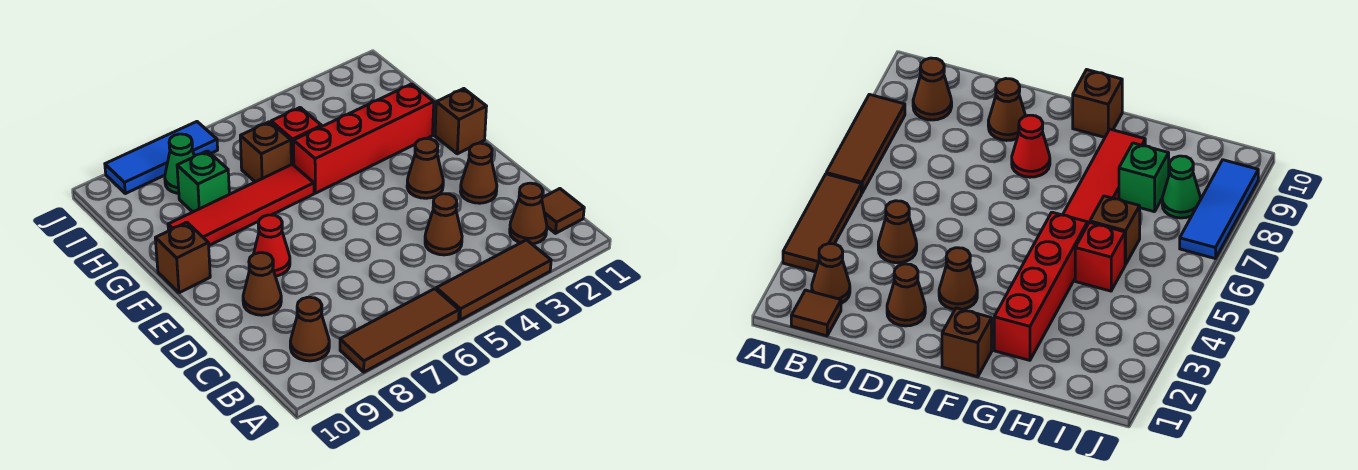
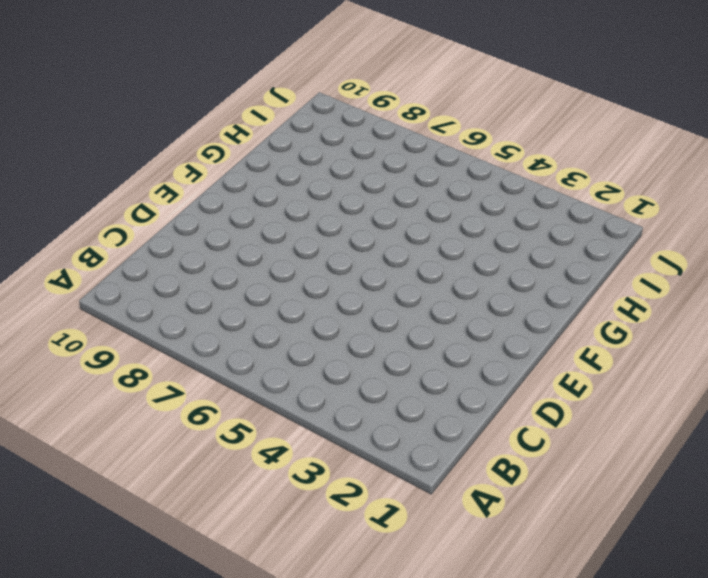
none -> brown 1x3 tile [436,240,551,320]
none -> brown 1x3 tile [340,289,459,372]
none -> brown 1x1 tile [542,189,584,233]

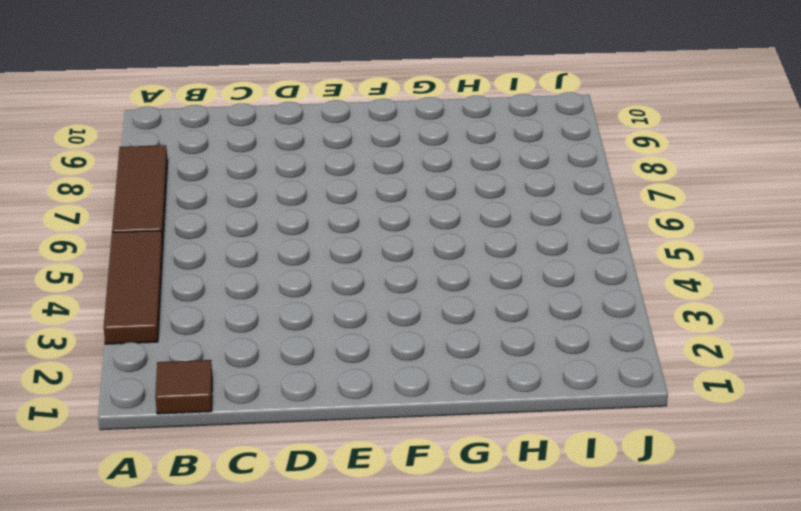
none -> brown 1x1 cone [510,183,547,244]
none -> brown 1x1 cone [290,297,329,361]
none -> brown 1x1 cone [425,194,462,255]

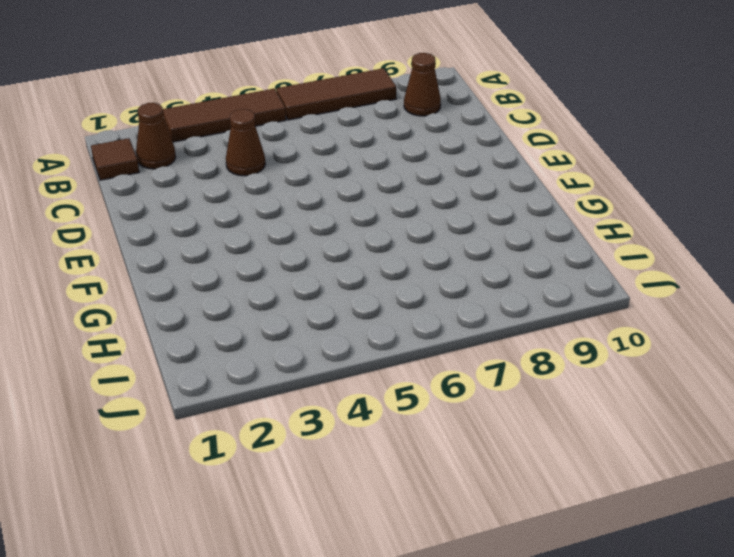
none -> brown 1x1 cone [461,143,497,203]
none -> brown 1x1 cone [243,253,281,315]
none -> brown 1x1 cone [407,138,443,198]

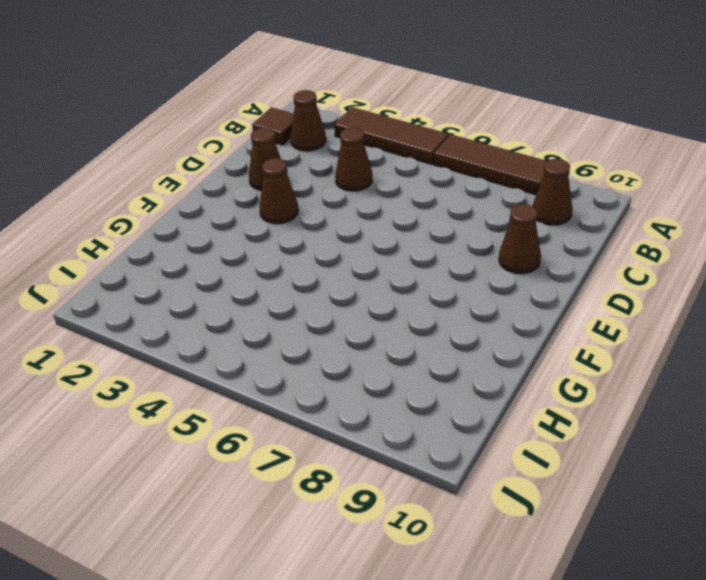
none -> red 1x1 cone [254,215,290,276]
none -> brown 1x1 brick [435,89,487,154]
none -> brown 1x1 brick [155,222,210,293]

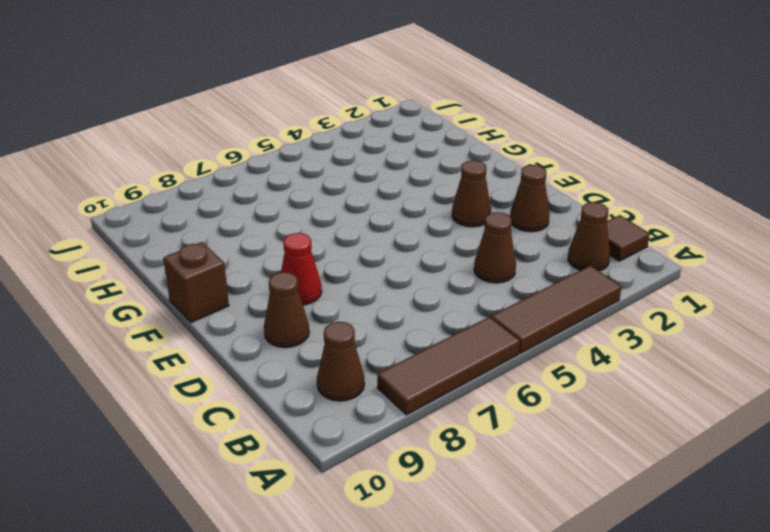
none -> brown 1x1 brick [435,89,487,154]
none -> red 1x4 brick [293,84,434,193]
none -> red 1x4 tile [168,164,314,245]

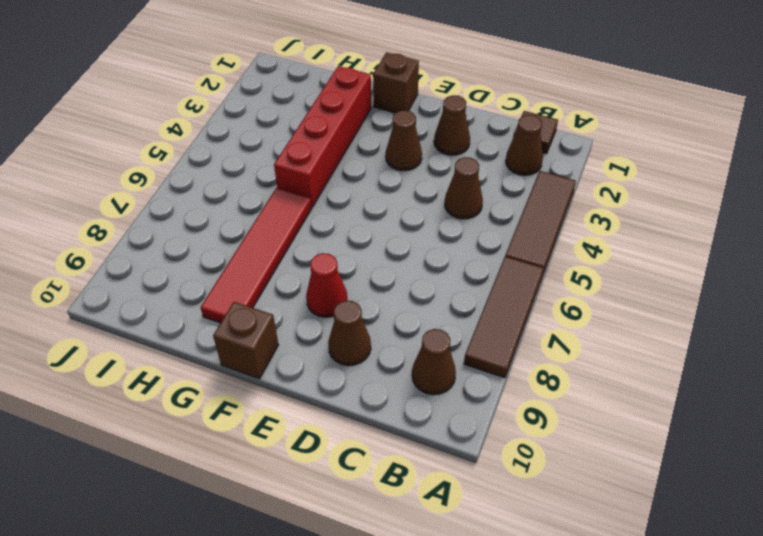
none -> red 1x1 brick [271,108,322,165]
none -> brown 1x1 brick [240,122,291,182]
none -> green 1x1 brick [177,151,229,212]

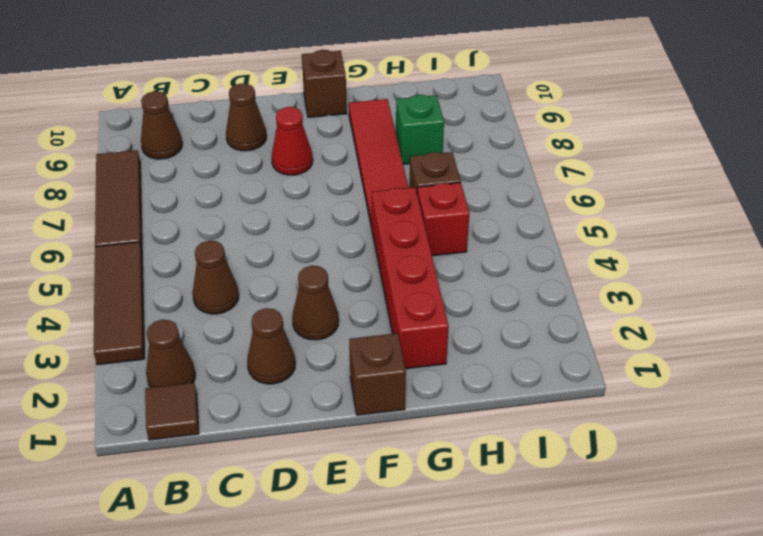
none -> green 1x1 cone [165,134,194,193]
none -> blue 1x3 tile [105,122,218,194]

